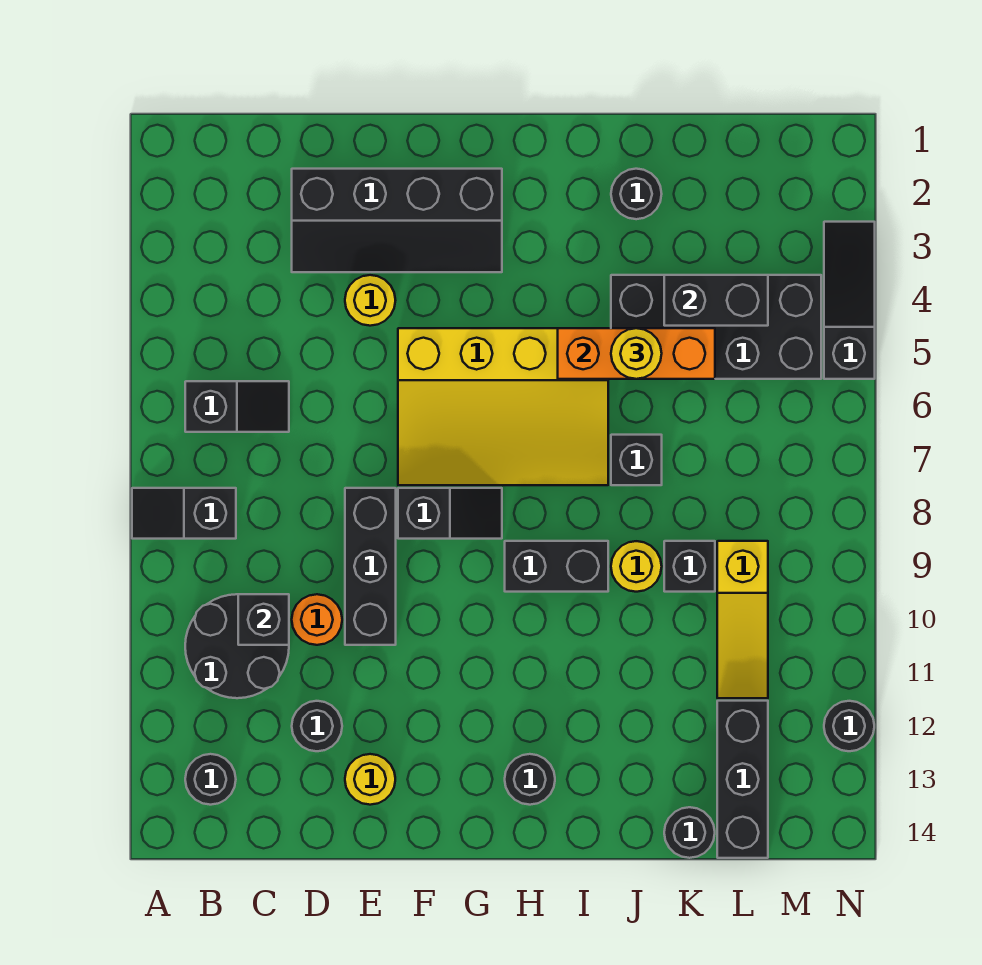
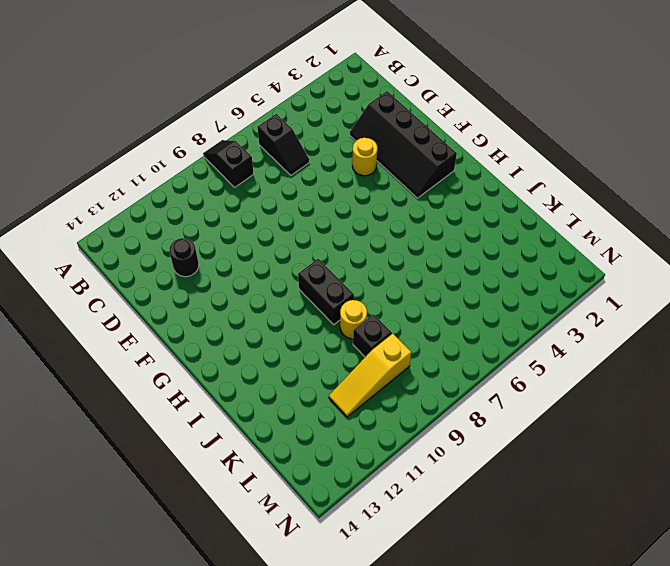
none -> black 2x2 round brick [185,594,289,698]
none -> black 1x1 round brick [185,754,236,805]
none -> orange 1x1 round brick [292,594,342,645]

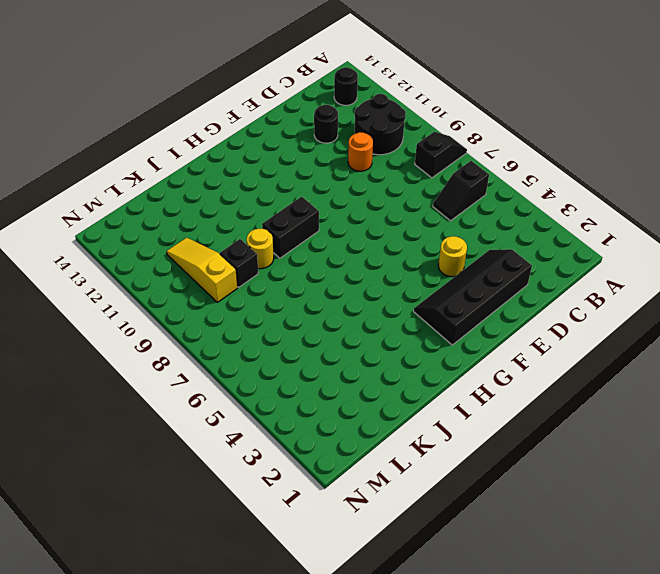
none -> black 1x3 brick [345,488,396,645]
none -> yellow 1x1 round brick [345,754,395,805]
none -> yellow 3x4 slope [398,328,608,485]

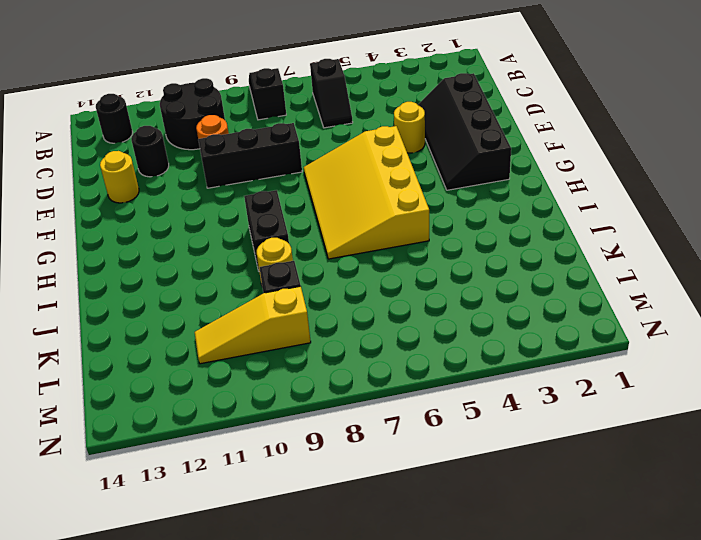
none -> black 1x2 slope [398,488,502,539]
none -> black 1x1 round brick [505,754,555,805]
none -> black 1x1 round brick [611,169,662,219]

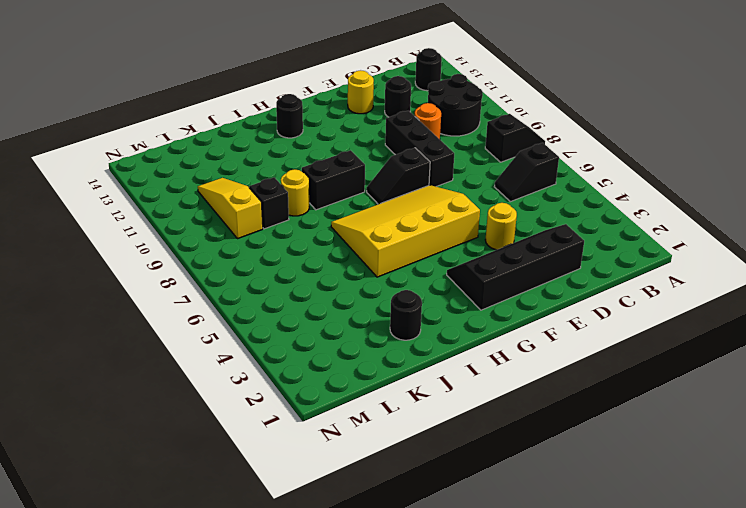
none -> black 2x4 brick [611,275,821,379]
none -> black 1x1 brick [611,435,662,485]
none -> black 1x1 round brick [664,807,715,858]

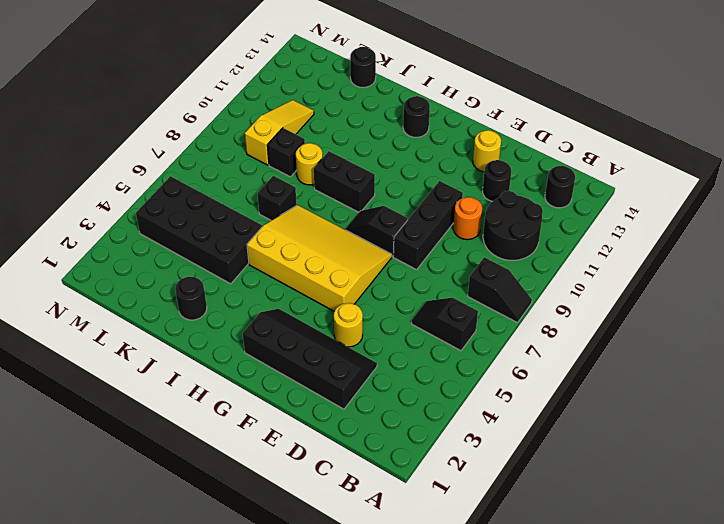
none -> black 1x3 brick [717,701,768,858]
none -> black 1x3 slope [824,222,875,379]
none -> black 1x1 round brick [824,701,874,751]

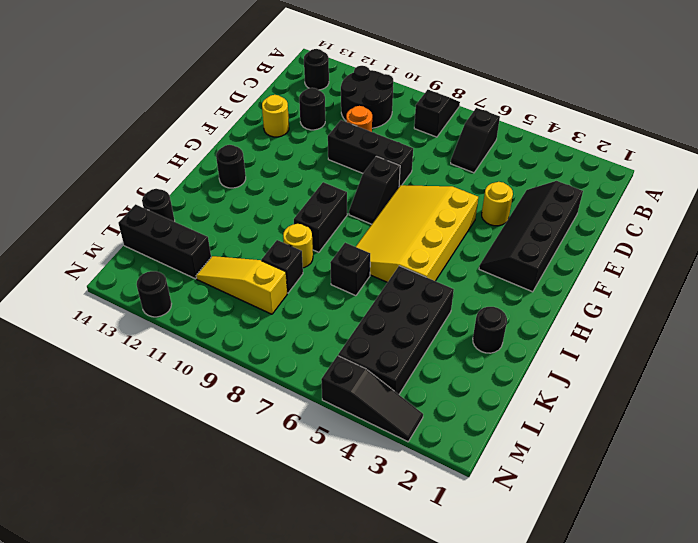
none -> black 1x1 brick [238,594,289,645]
none -> orange 1x3 brick [558,328,715,379]
none -> black 1x2 brick [664,275,768,326]

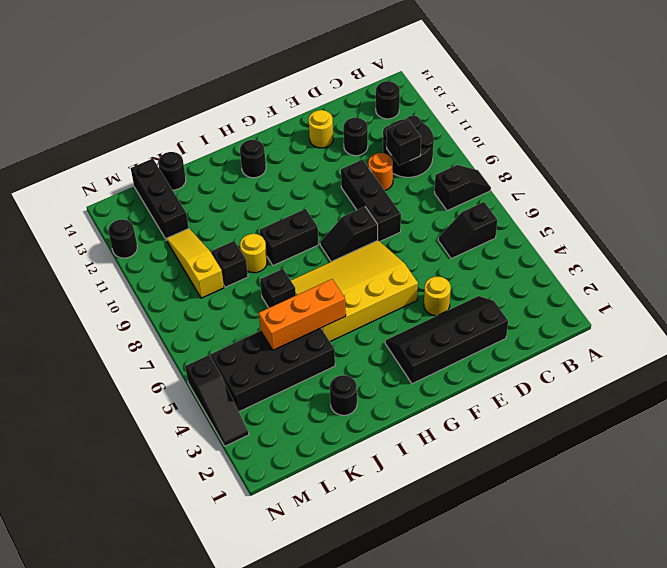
none -> black 1x2 brick [664,275,768,326]
none -> yellow 1x1 round brick [611,328,662,379]

